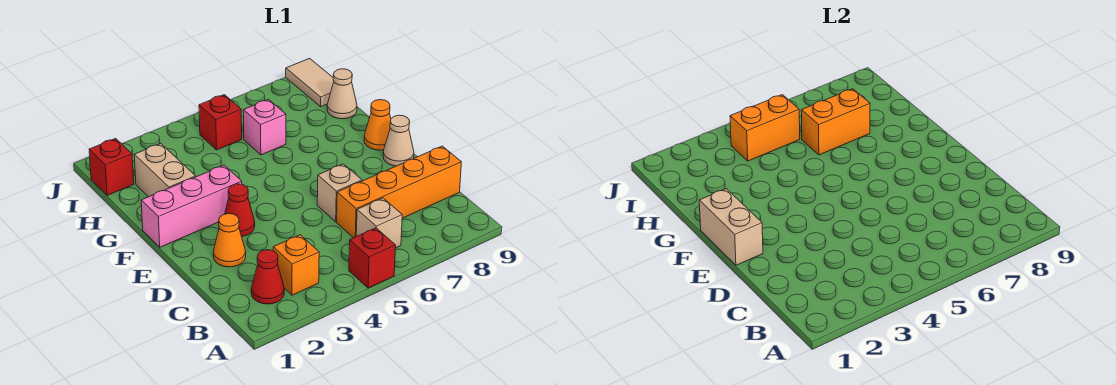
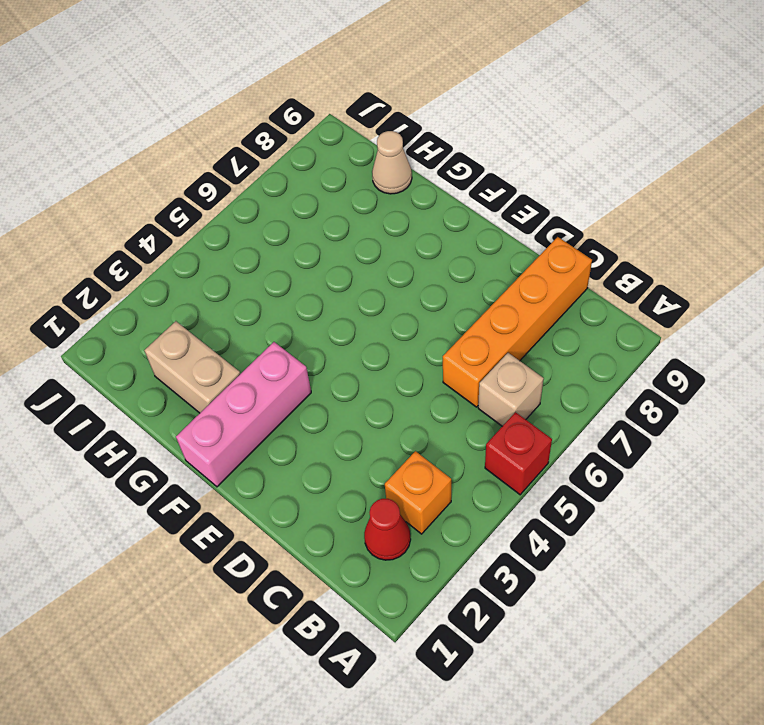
none -> orange 1x1 cone [213,214,246,267]
none -> tan 1x1 brick [317,164,362,222]
none -> red 1x1 cone [225,184,255,236]

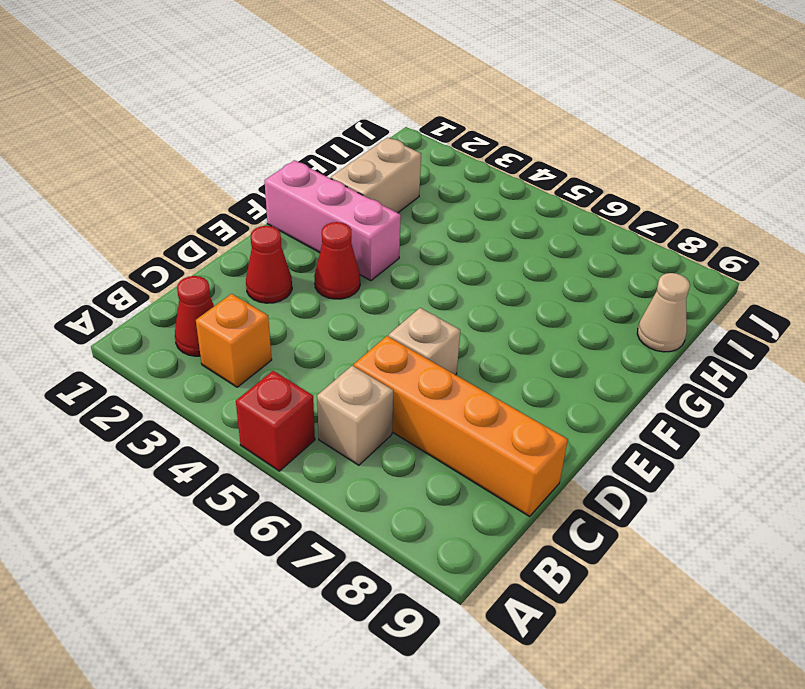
red 1x1 cone [246,226,292,303] -> orange 1x1 cone [213,214,246,267]
none -> tan 1x1 cone [383,115,414,166]
none -> orange 1x1 cone [364,100,391,150]
none -> pink 1x1 brick [243,99,286,155]

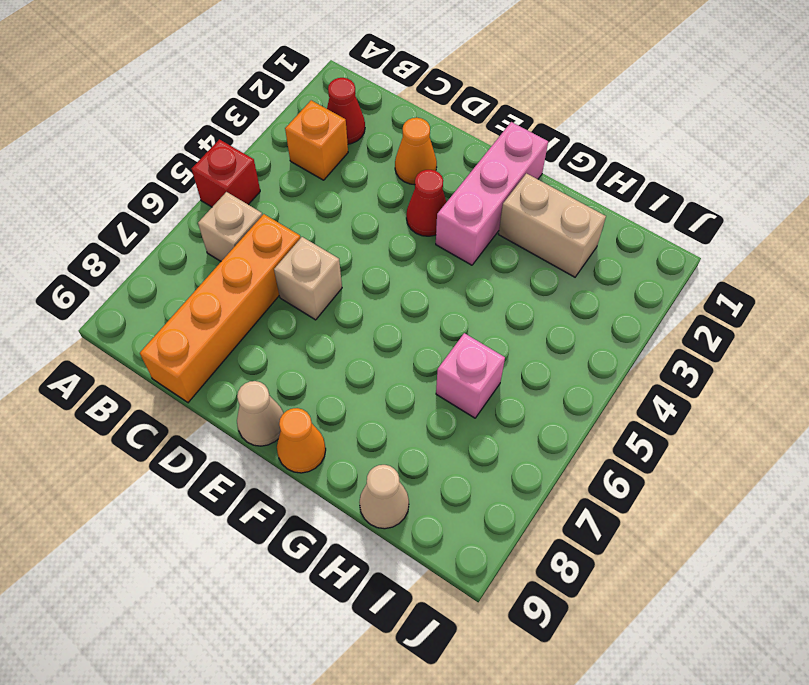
none -> red 1x1 brick [89,138,134,195]
none -> red 1x1 brick [199,95,242,150]
none -> tan 1x2 tile [286,58,334,107]

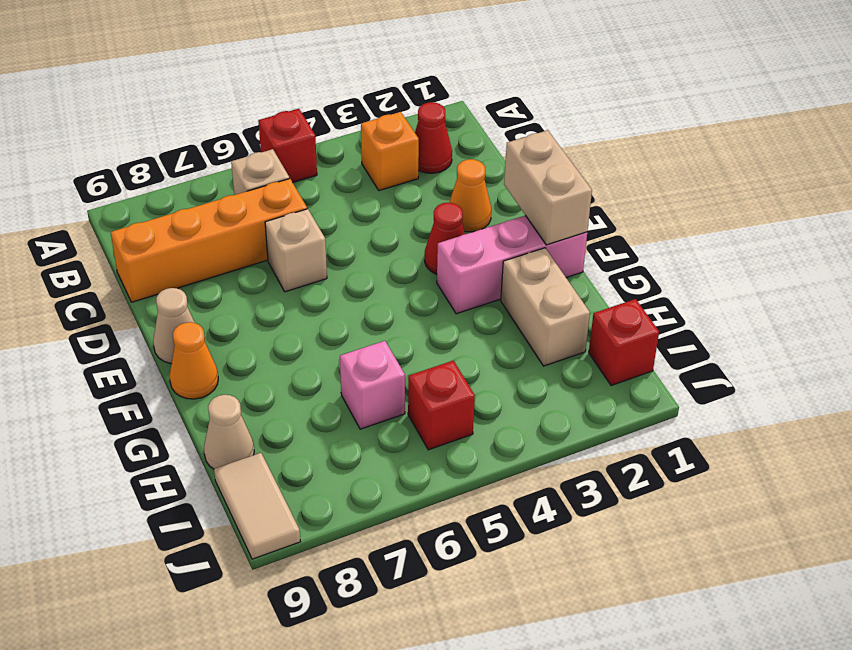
none -> orange 1x2 brick [801,89,870,155]
none -> orange 1x2 brick [730,95,800,161]

